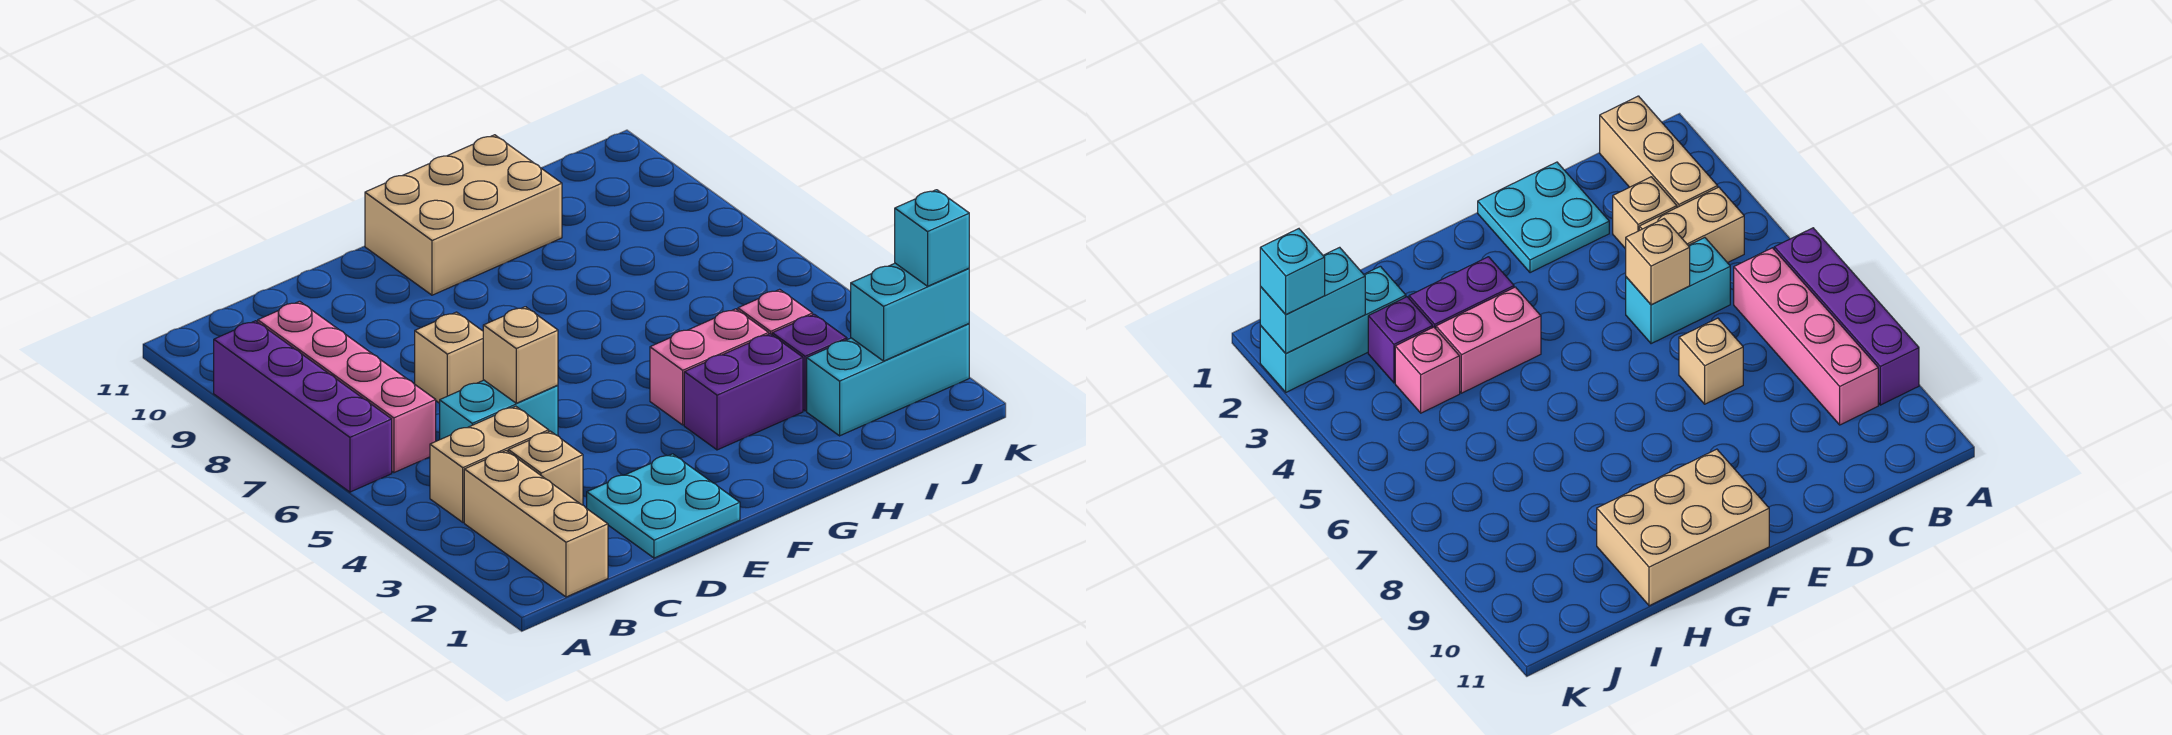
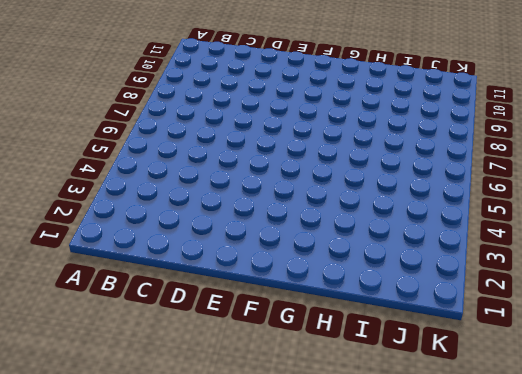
none -> purple 1x4 brick [214,321,392,492]
none -> tan 1x3 brick [464,451,608,597]
none -> tan 1x2 brick [430,406,549,522]

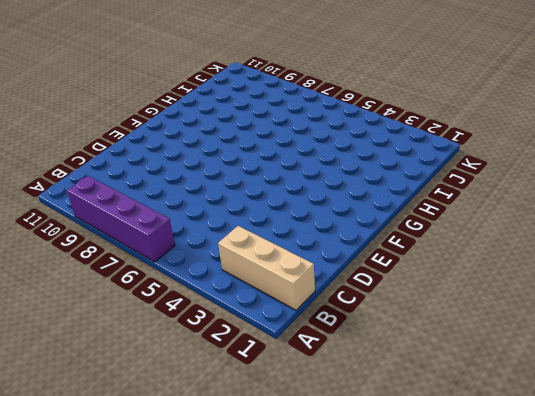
none -> tan 1x2 brick [430,406,549,522]
none -> pink 1x4 brick [258,301,436,473]
none -> tan 1x1 brick [508,431,583,505]

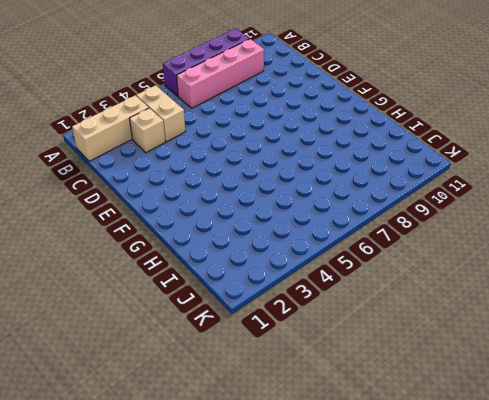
none -> cyan 1x2 brick [440,380,558,439]
none -> cyan 2x2 plate [587,454,740,558]
none -> tan 1x1 brick [415,312,483,403]

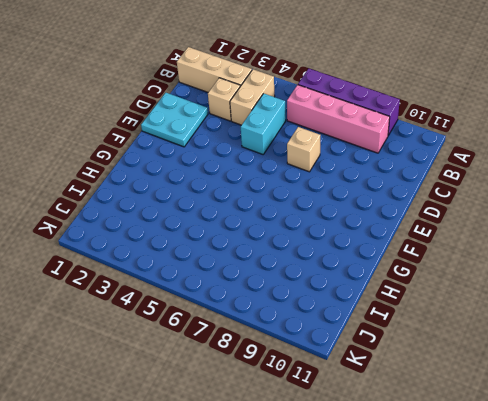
none -> tan 2x3 brick [365,135,562,295]
none -> purple 1x2 brick [684,334,803,450]
none -> pink 1x2 brick [650,309,769,425]

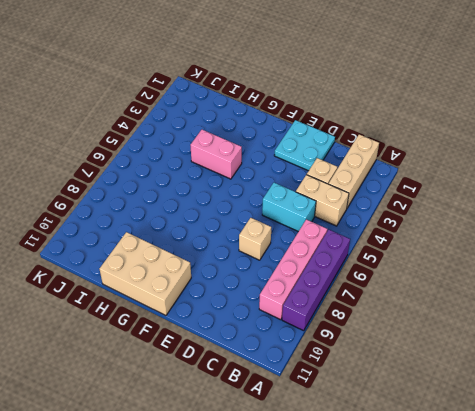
none -> purple 1x2 brick [684,334,803,450]
none -> cyan 1x3 brick [807,324,969,436]
none -> purple 1x1 brick [772,314,847,411]

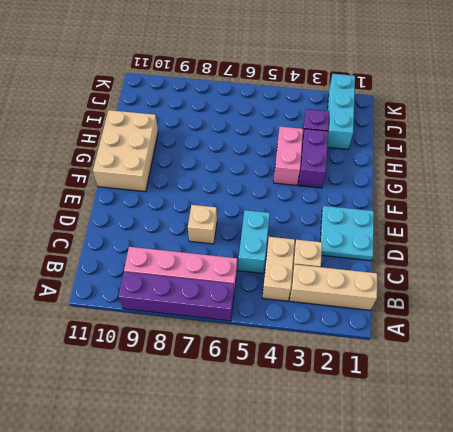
none -> pink 1x1 brick [738,289,813,335]
none -> tan 1x1 brick [483,307,558,403]
none -> cyan 1x2 brick [851,263,969,361]

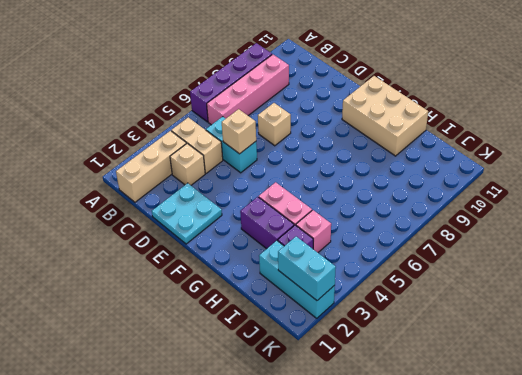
none -> cyan 1x1 brick [895,190,969,286]

